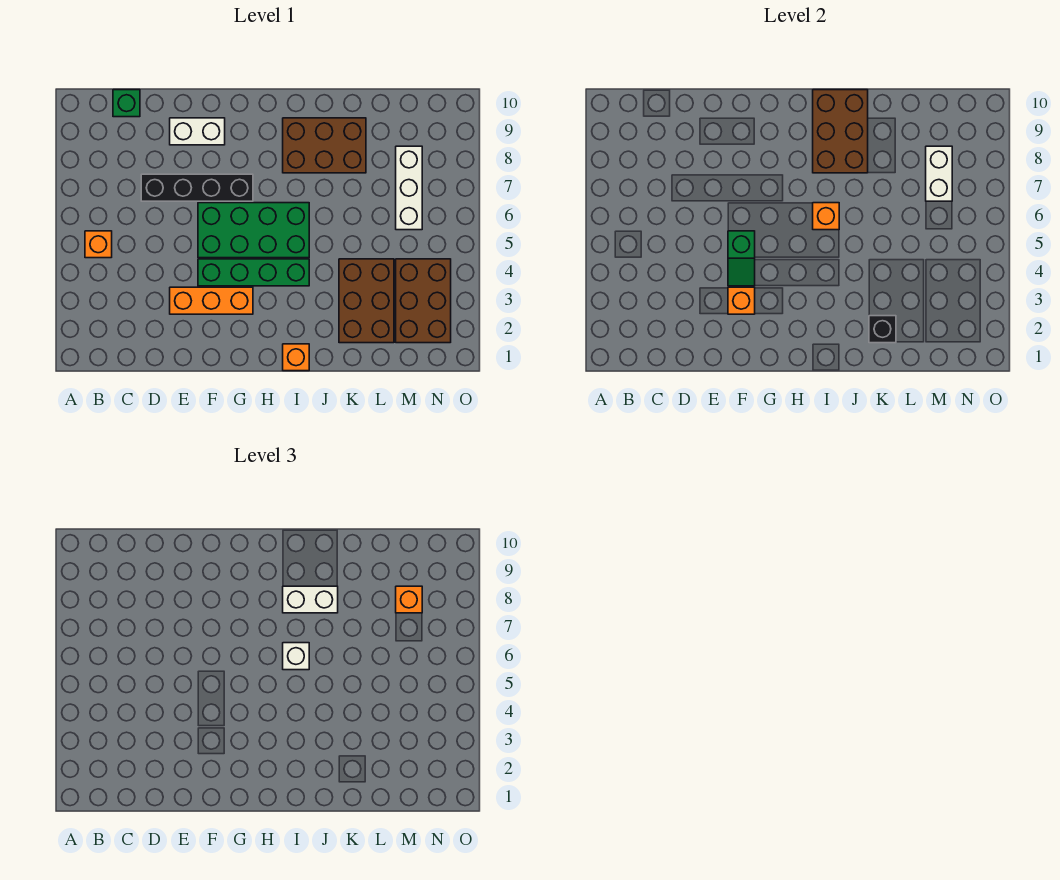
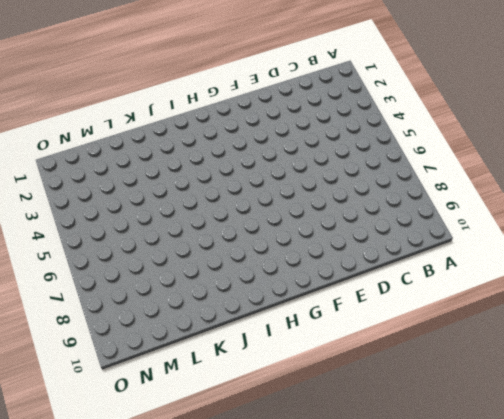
none -> orange 1x1 brick [85,231,112,258]
none -> green 1x1 brick [113,90,140,117]
none -> black 1x4 brick [141,174,253,201]

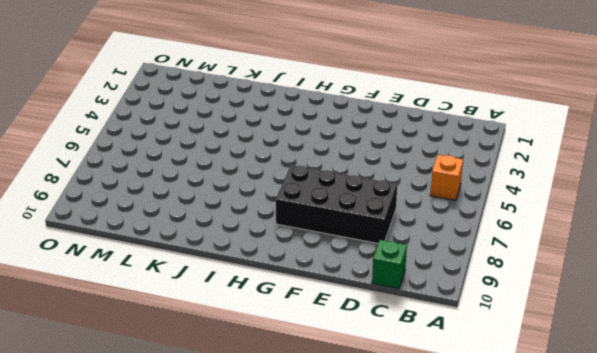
black 2x4 brick [276,165,397,243] -> black 1x4 brick [141,174,253,201]
none -> orange 1x3 brick [170,287,253,314]
none -> white 1x2 brick [170,118,225,145]
none -> green 1x4 brick [198,259,309,286]

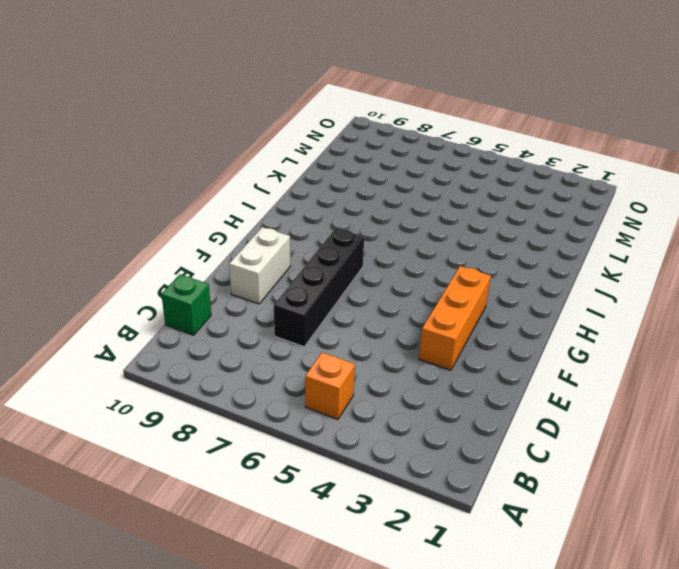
none -> green 1x4 brick [198,259,309,286]
none -> green 2x4 brick [198,203,309,258]
none -> orange 1x1 brick [283,344,309,371]

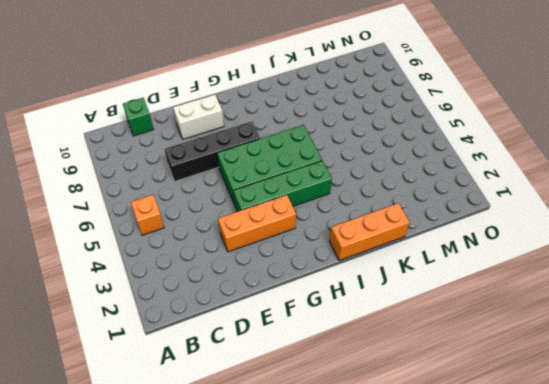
orange 1x3 brick [329,203,410,261] -> orange 1x1 brick [283,344,309,371]
none -> brown 2x3 brick [283,118,366,173]
none -> brown 2x3 brick [339,259,394,343]
none -> brown 2x3 brick [396,259,451,343]

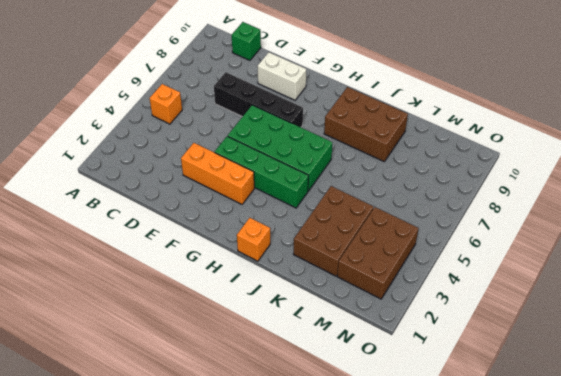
none -> white 1x3 brick [396,146,422,230]
none -> orange 1x1 brick [728,287,755,314]
none -> green 1x2 slope [728,231,755,286]

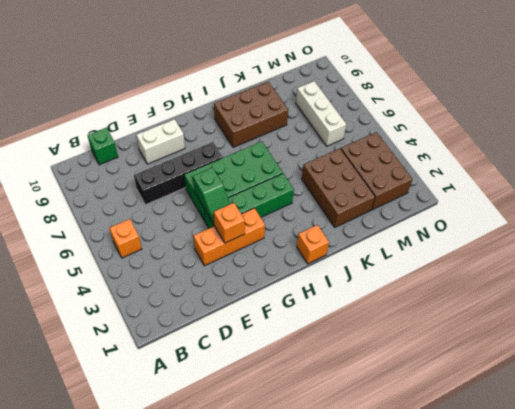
none -> orange 1x1 brick [813,203,839,230]
none -> brown 2x3 brick [813,90,868,173]
none -> black 1x1 brick [869,316,896,343]

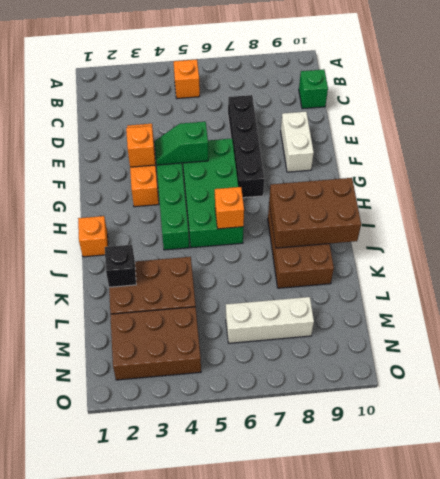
none -> white 1x2 brick [926,146,952,201]
none -> white 1x1 brick [283,643,309,670]
none -> white 1x2 brick [283,586,338,613]

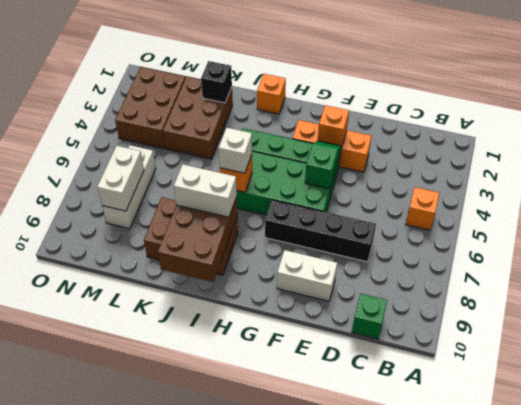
none -> orange 1x1 brick [396,586,422,613]

